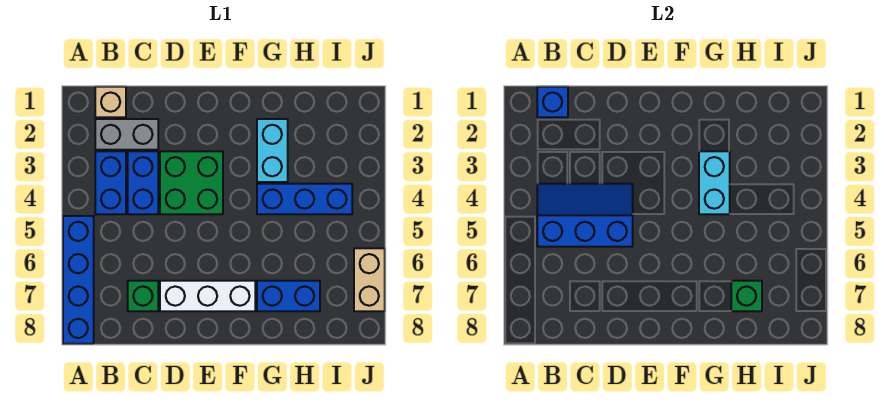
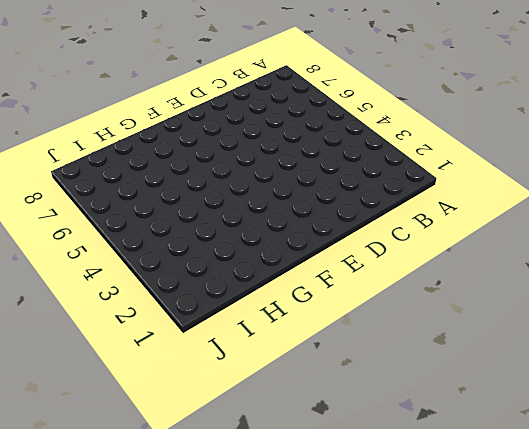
none -> blue 1x4 brick [63,216,94,344]
none -> tan 1x1 brick [95,87,126,117]
none -> grey 1x2 brick [95,119,158,150]

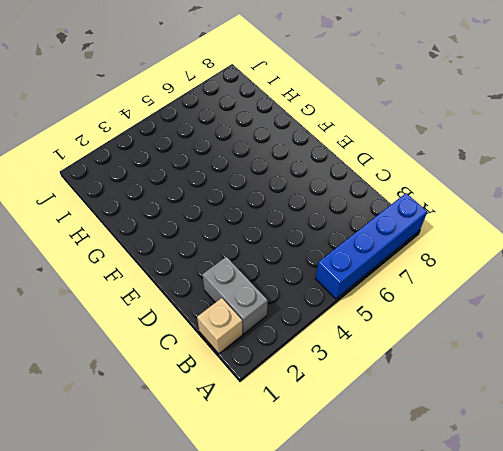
none -> blue 1x2 brick [95,151,126,214]
none -> blue 1x2 brick [128,151,158,214]
none -> green 1x1 brick [128,281,158,311]

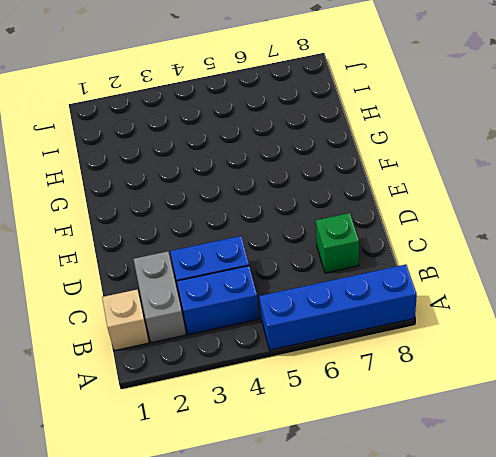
none -> green 2x2 brick [160,151,223,214]
none -> white 1x3 brick [160,281,255,311]
none -> cyan 1x2 brick [257,119,288,182]

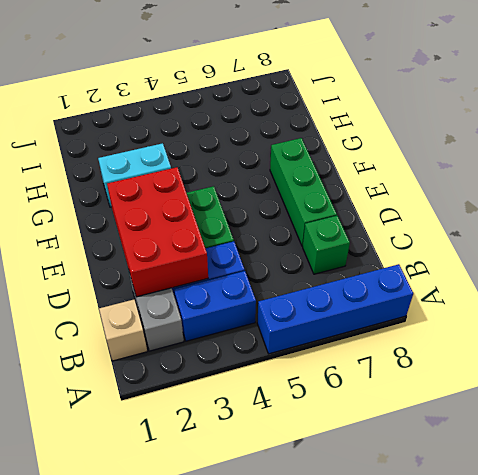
red 2x3 brick [107,167,208,297] -> none
green 1x3 brick [270,138,337,246] -> white 1x3 brick [160,281,255,311]
none -> blue 1x3 brick [257,184,352,214]
none -> blue 1x2 brick [257,281,320,311]
none -> tan 1x2 brick [354,248,385,311]

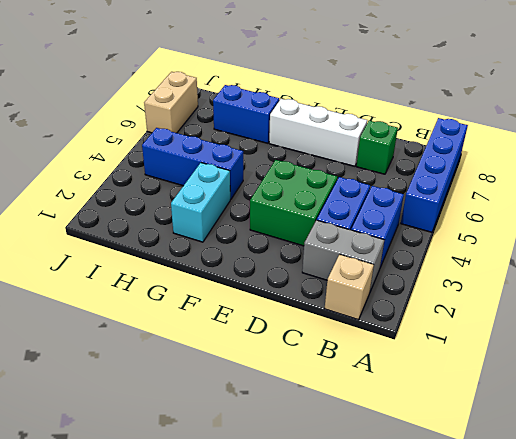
none -> blue 1x1 brick [537,87,568,117]
none -> blue 2x3 slope [537,184,633,247]
none -> cyan 1x2 brick [699,151,730,214]

